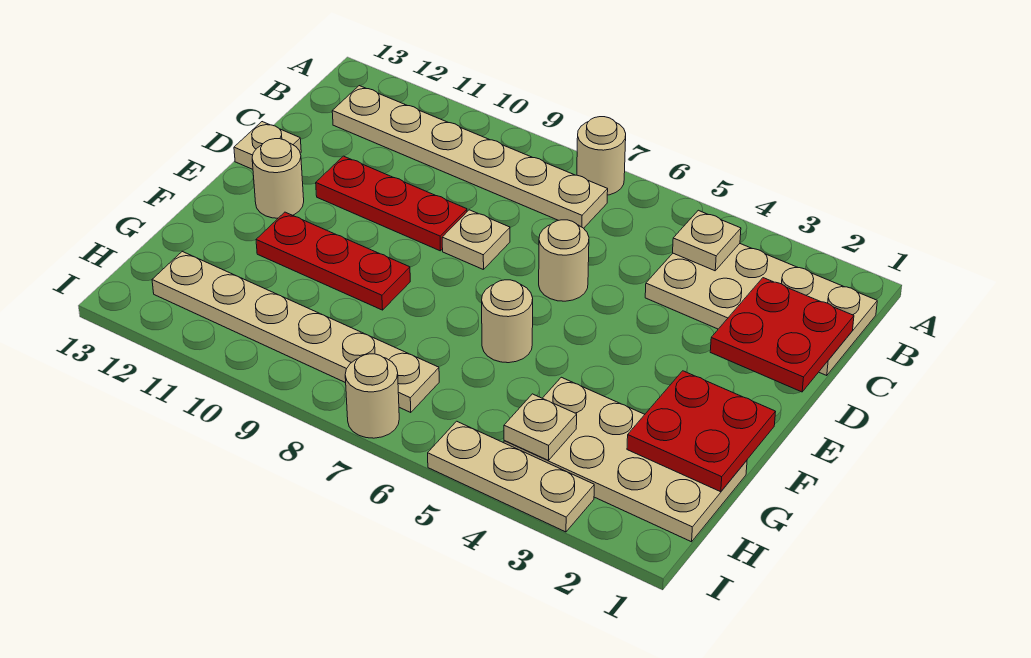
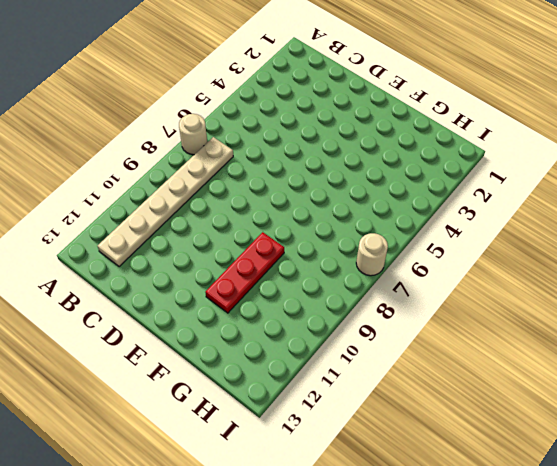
none -> tan 2x4 plate [645,244,877,376]
none -> tan 1x1 round brick [539,220,589,301]
none -> tan 1x1 plate [442,210,510,270]

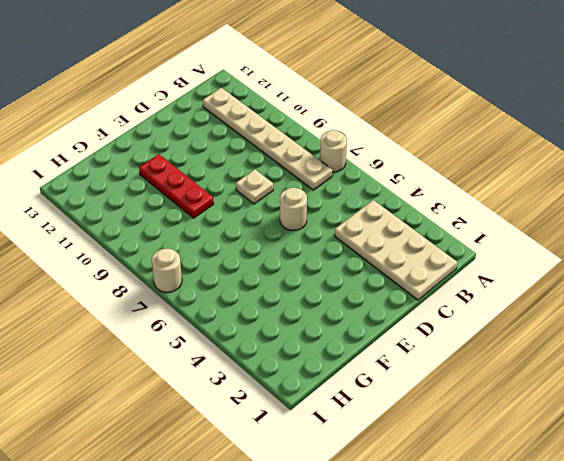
none -> red 1x3 plate [316,156,467,251]
none -> tan 1x1 plate [234,122,301,169]
none -> tan 1x1 round brick [252,139,304,218]

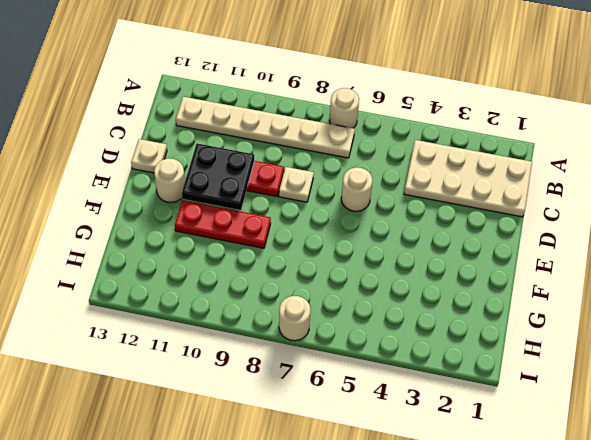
black 2x2 plate [182,144,254,210] -> none
none -> tan 1x1 round brick [482,280,533,363]
none -> tan 2x4 plate [504,377,747,542]
none -> tan 1x6 plate [152,252,439,413]

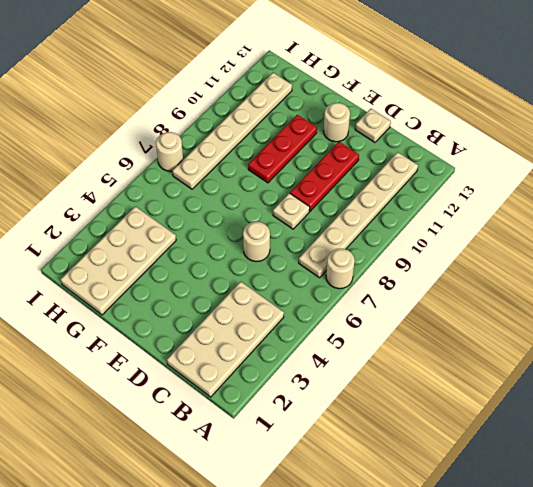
none -> tan 1x1 round brick [482,280,533,363]
none -> tan 1x3 plate [428,421,594,532]
none -> tan 1x1 plate [673,210,741,271]

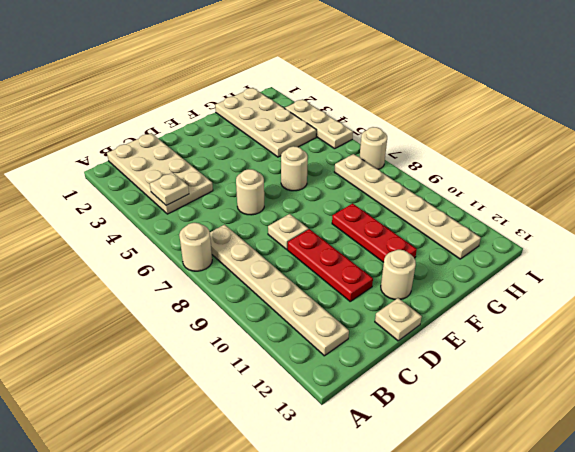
none -> red 2x2 plate [710,278,854,392]
none -> red 2x2 plate [627,371,775,492]
none -> tan 1x1 plate [504,394,577,460]

